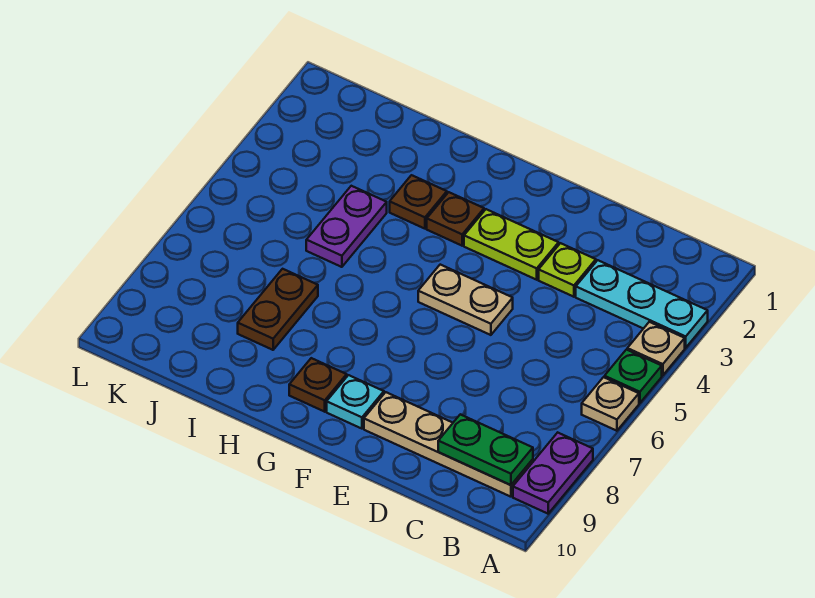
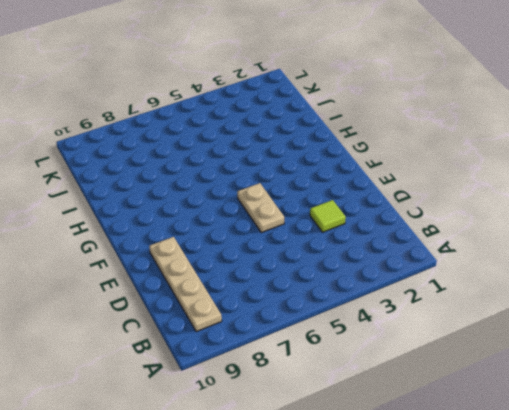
lime 1x1 tile [310,200,346,232] -> lime 1x1 plate [539,243,596,297]
none -> cyan 1x3 plate [576,260,708,348]
none -> tan 1x1 plate [627,322,685,375]
none -> green 1x1 plate [605,350,662,403]

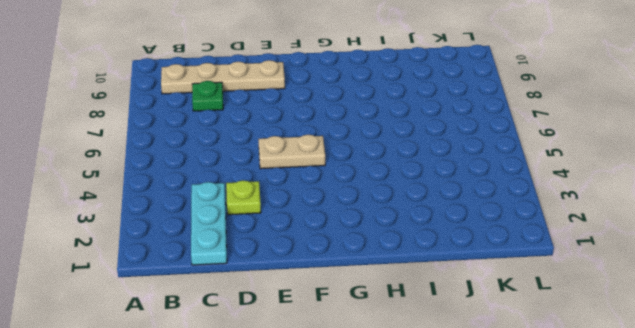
cyan 1x3 plate [191,182,227,265] -> cyan 1x3 plate turned to [576,260,708,348]
green 1x1 plate [192,81,223,111] -> green 1x1 plate moved to [605,350,662,403]
none -> tan 1x1 plate [627,322,685,375]
none -> tan 1x1 plate [582,377,639,431]
none -> purple 1x2 plate [513,433,593,514]

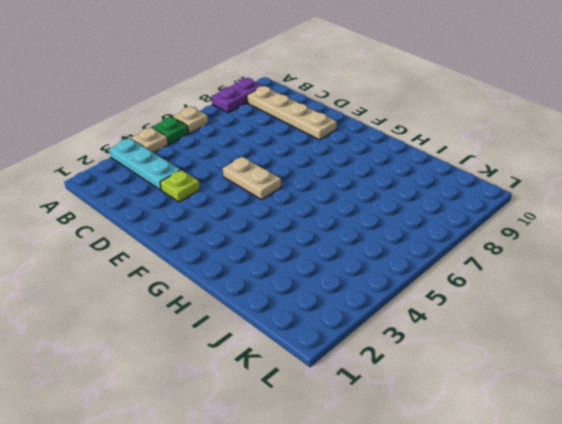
none -> lime 1x2 plate [464,209,559,280]
none -> cyan 1x1 plate [327,375,384,429]
none -> brown 1x1 plate [427,192,484,246]

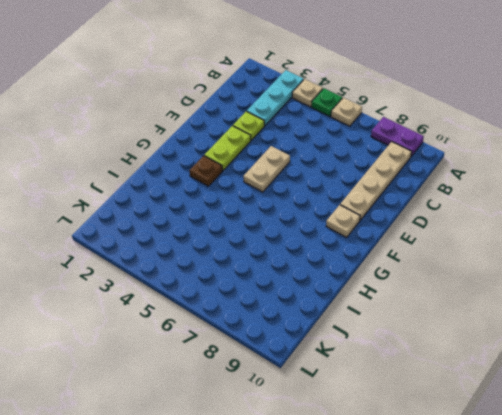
tan 1x1 plate [326,205,360,237] -> cyan 1x1 plate [327,375,384,429]
none -> brown 1x1 plate [289,358,347,412]
none -> brown 1x1 plate [390,175,447,229]
none -> purple 1x2 plate [306,186,387,267]

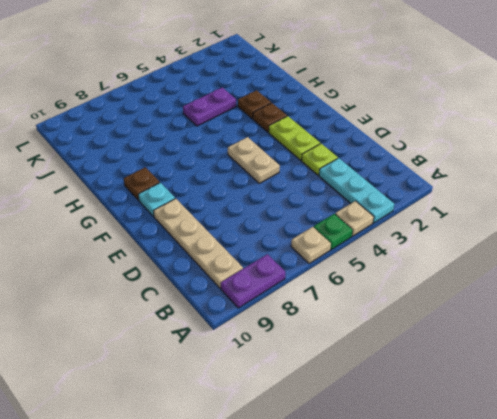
none -> brown 1x2 plate [238,269,318,350]
none -> green 1x2 plate [438,414,533,485]

